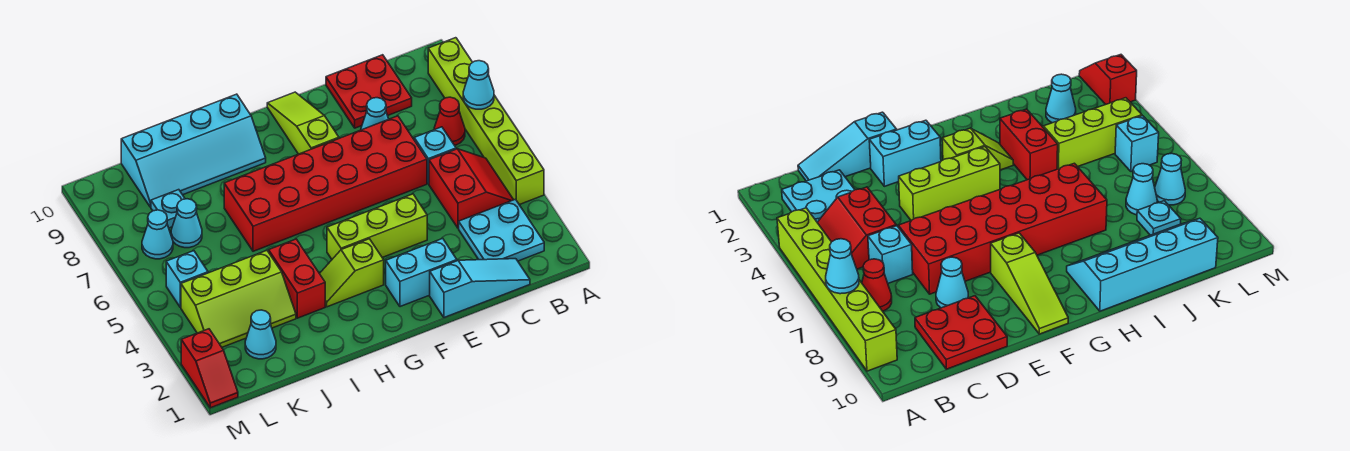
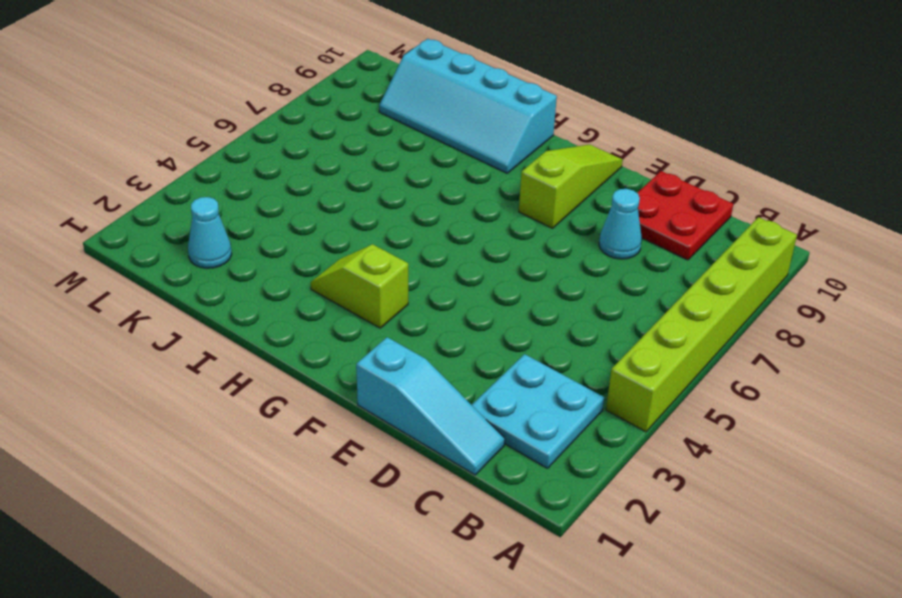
none -> red 2x2 slope [429,149,513,228]
none -> red 1x1 cone [434,97,465,145]
none -> cyan 1x1 brick [414,127,456,184]

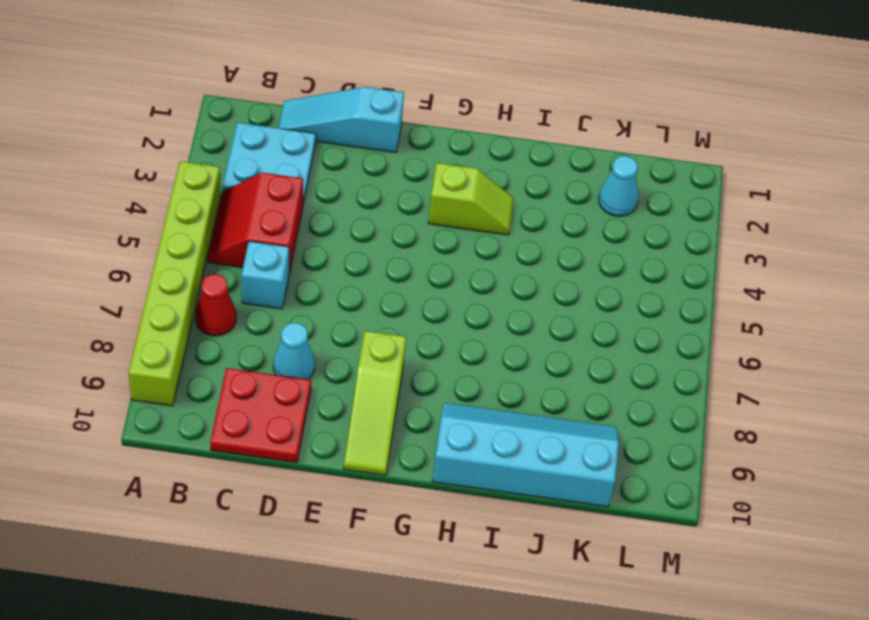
none -> red 2x6 brick [224,116,427,251]
none -> cyan 1x2 brick [386,238,457,307]
none -> lime 1x3 brick [327,194,427,259]

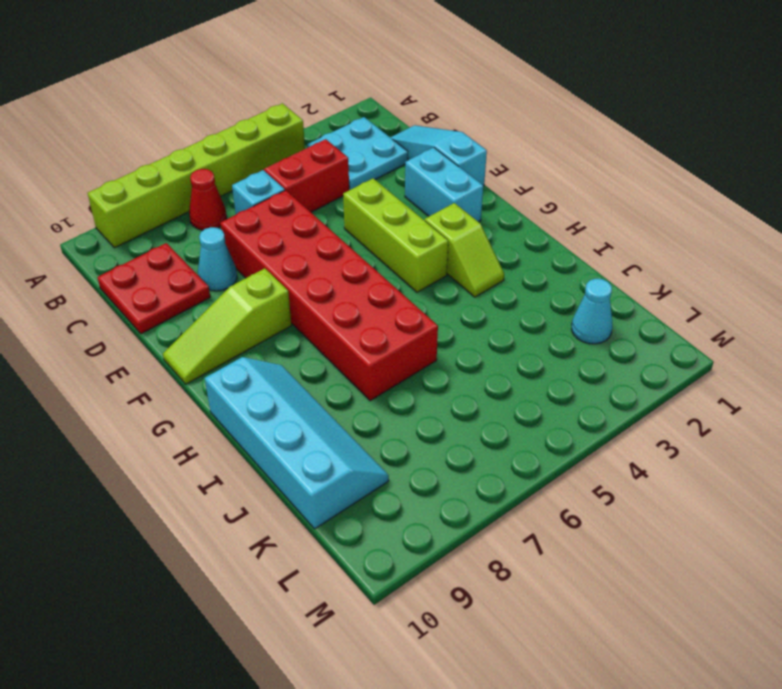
none -> red 1x2 brick [269,239,325,318]
none -> lime 2x3 slope [181,251,296,347]
none -> cyan 1x1 cone [171,199,202,248]

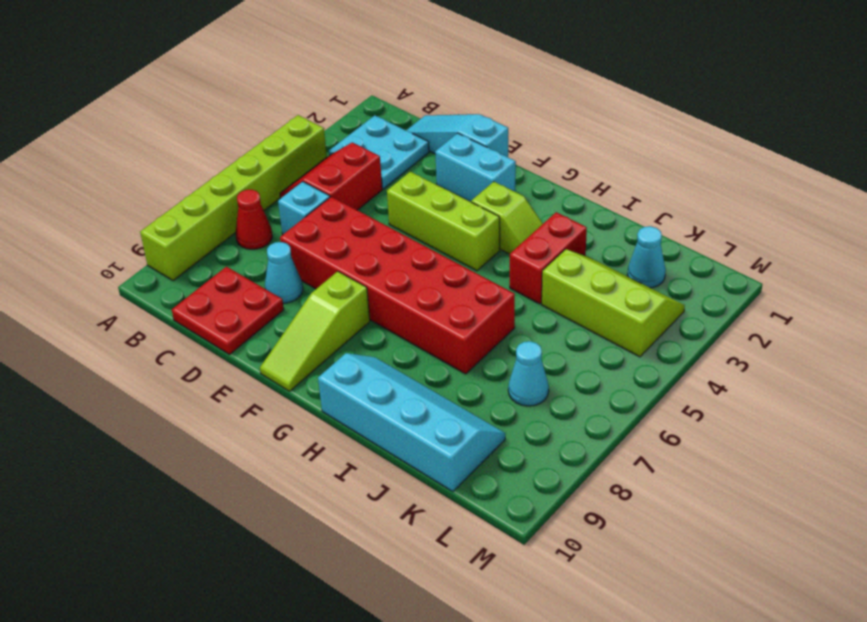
none -> cyan 1x1 plate [151,190,185,228]
none -> cyan 1x1 brick [166,251,208,307]
none -> cyan 1x1 cone [142,210,173,259]

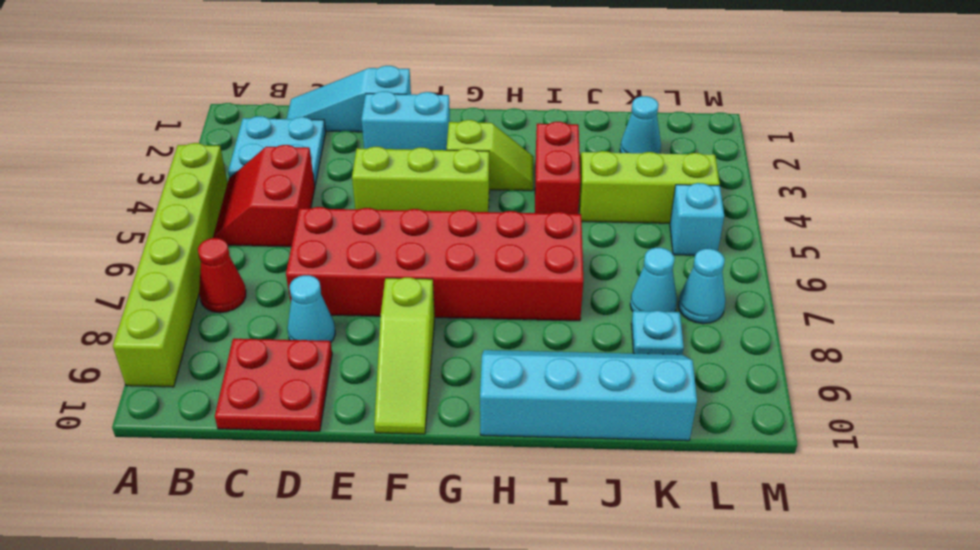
none -> cyan 1x1 brick [414,127,456,184]
none -> red 1x2 slope [181,329,238,408]
none -> cyan 1x1 cone [463,61,494,109]

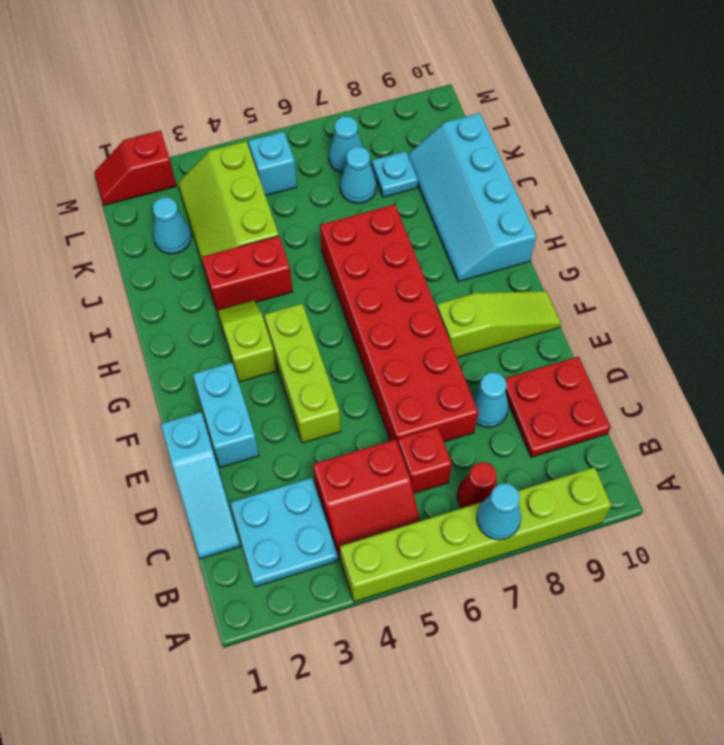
red 1x1 brick [398,427,452,493] -> cyan 1x1 brick [414,127,456,184]

